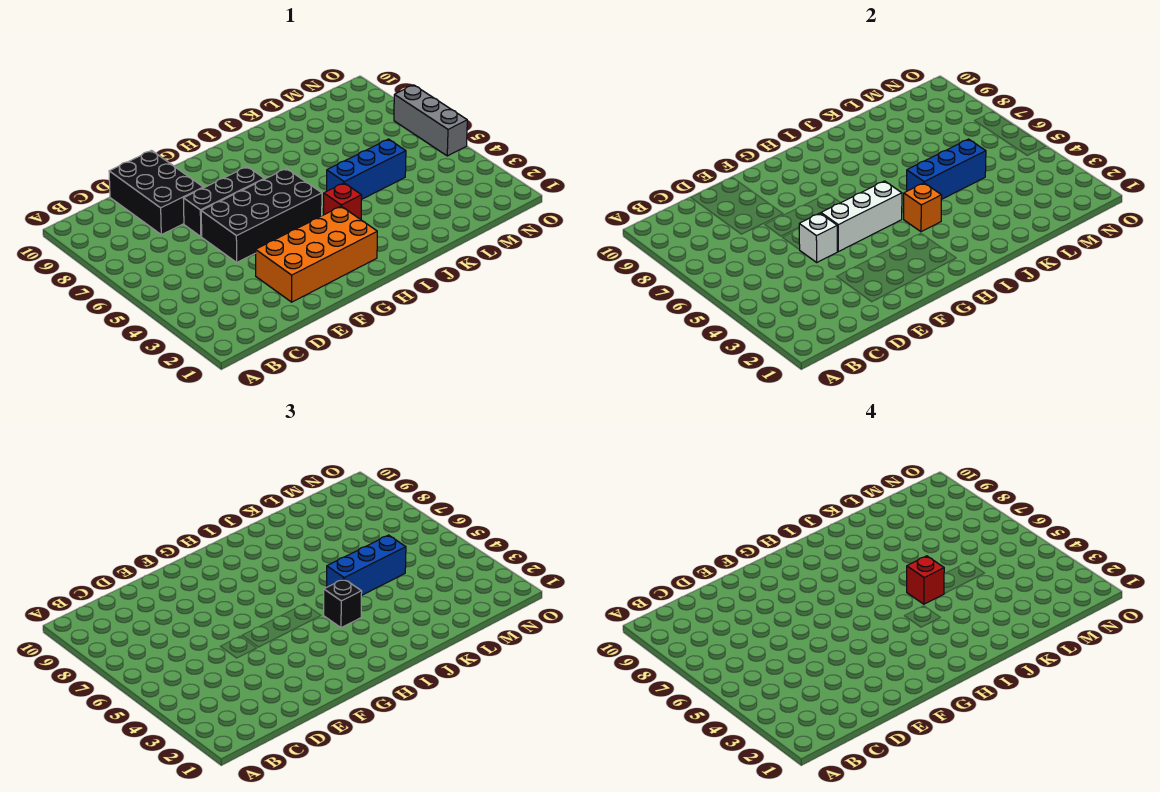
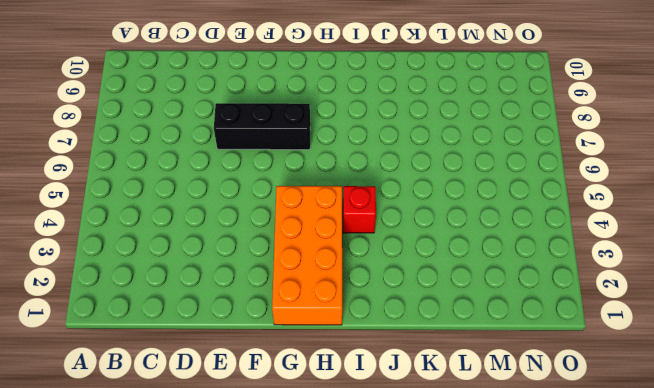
orange 2x4 brick [272,186,342,325] -> orange 2x4 brick turned to [256,206,377,302]
none -> black 2x3 brick [109,151,203,235]
none -> black 2x4 brick [201,169,322,262]
none -> blue 1x3 brick [327,139,406,200]

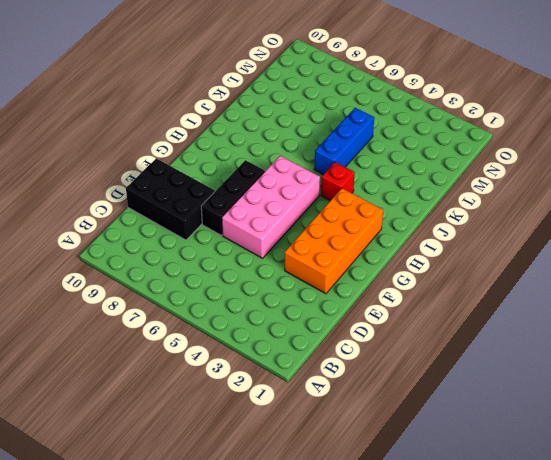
pink 2x4 brick [222,156,320,258] -> black 2x4 brick [201,169,322,262]
none -> grey 1x3 brick [394,85,467,156]
none -> white 1x1 brick [799,213,837,262]
none -> white 1x3 brick [821,181,902,252]

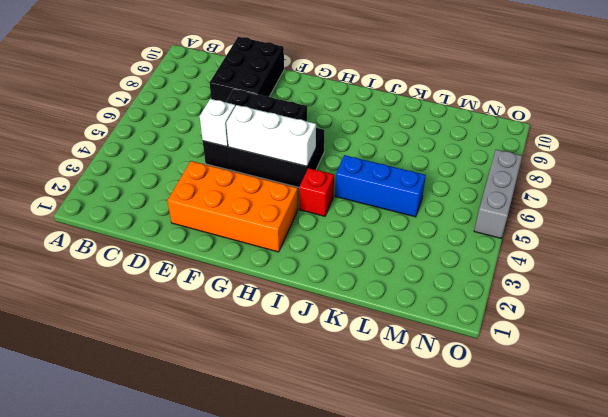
none -> orange 1x1 brick [904,183,942,232]
none -> blue 1x3 brick [907,139,986,200]
none -> black 1x1 brick [324,579,362,628]

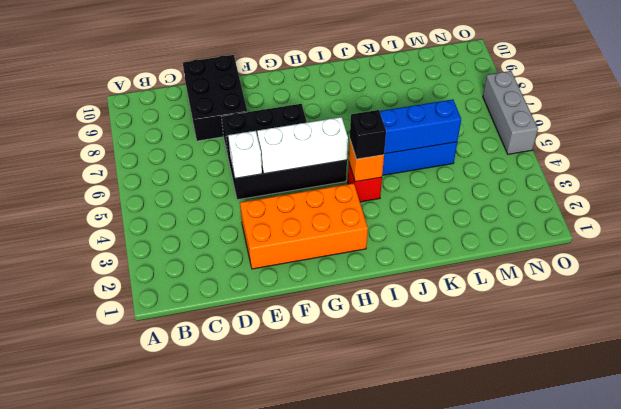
none -> blue 1x3 brick [327,535,406,596]
none -> red 1x1 brick [907,556,944,604]

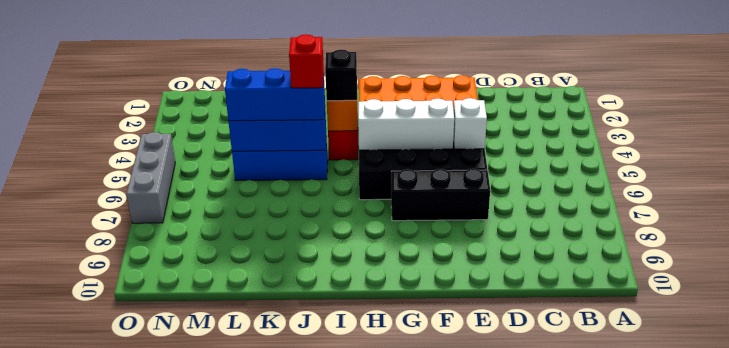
none -> black 2x3 brick [109,151,203,235]

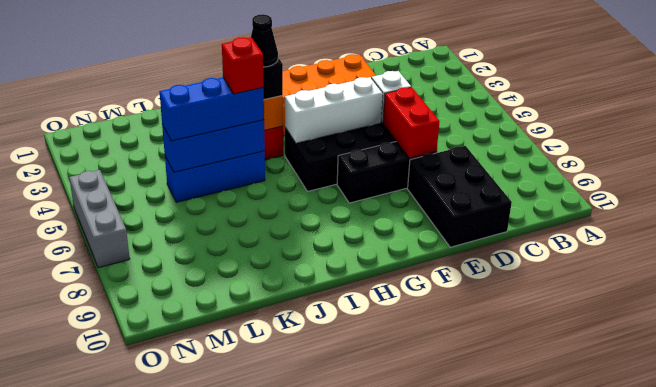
red 1x2 brick [383,87,440,158] -> none
black 1x1 cone [251,14,278,67] -> none

